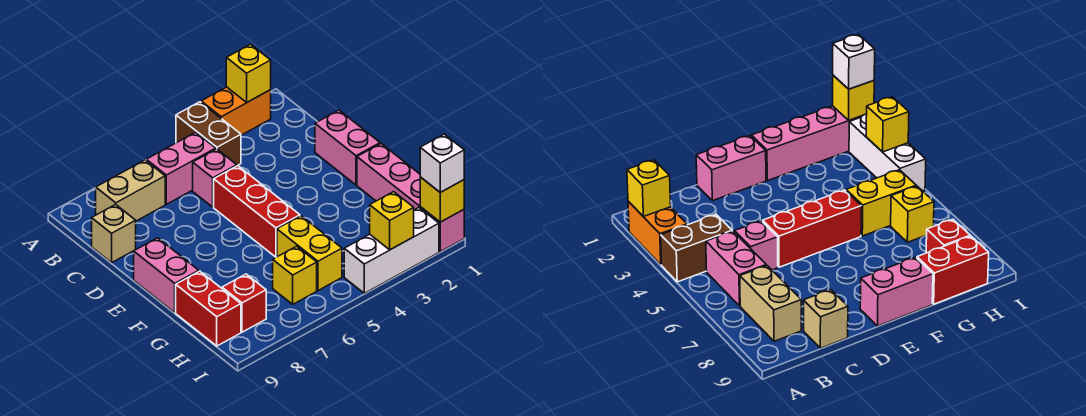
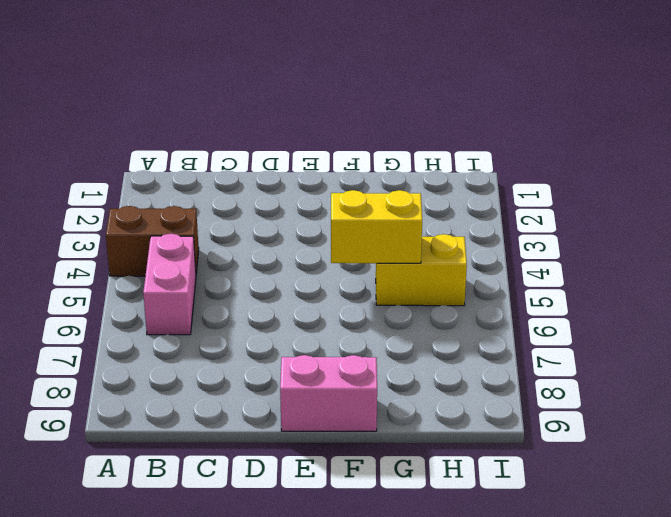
yellow 1x2 brick [331,190,422,263] -> none
none -> orange 1x2 brick [201,87,271,135]
none -> tan 1x2 brick [96,160,165,221]
none -> pink 1x1 brick [193,149,237,207]

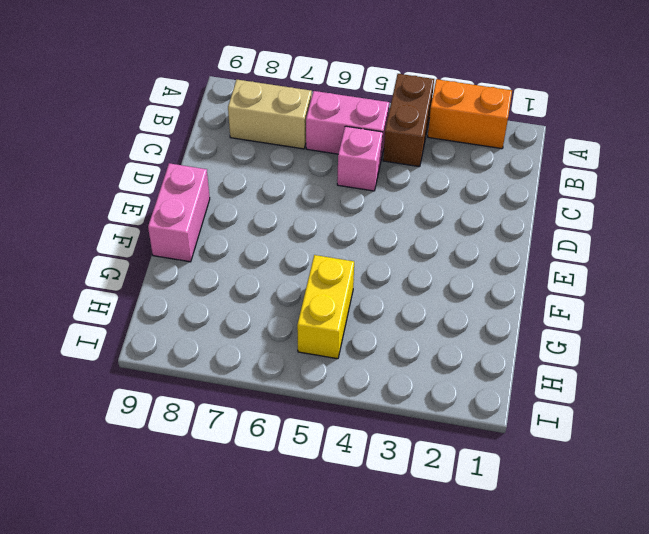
none -> tan 1x1 brick [92,204,136,263]
none -> pink 1x2 brick [315,110,380,185]
none -> red 1x3 brick [214,166,300,257]

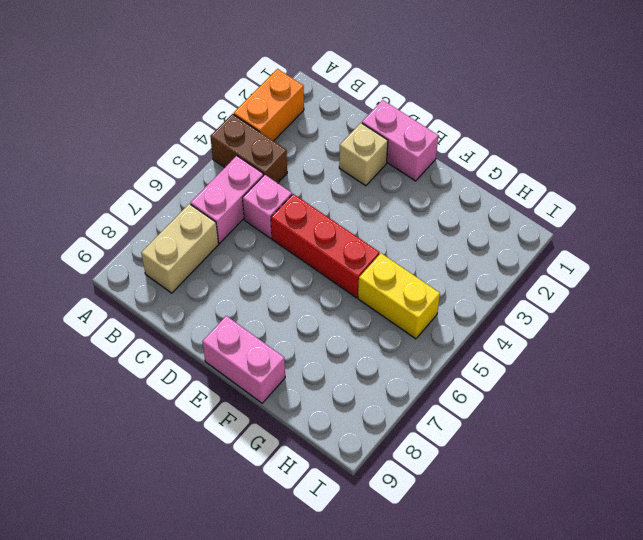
tan 1x1 brick [339,123,388,186] -> tan 1x1 brick moved to [92,204,136,263]
none -> pink 1x4 brick [357,144,464,252]
none -> red 1x2 brick [176,271,241,346]
none -> yellow 1x1 brick [273,246,317,304]

